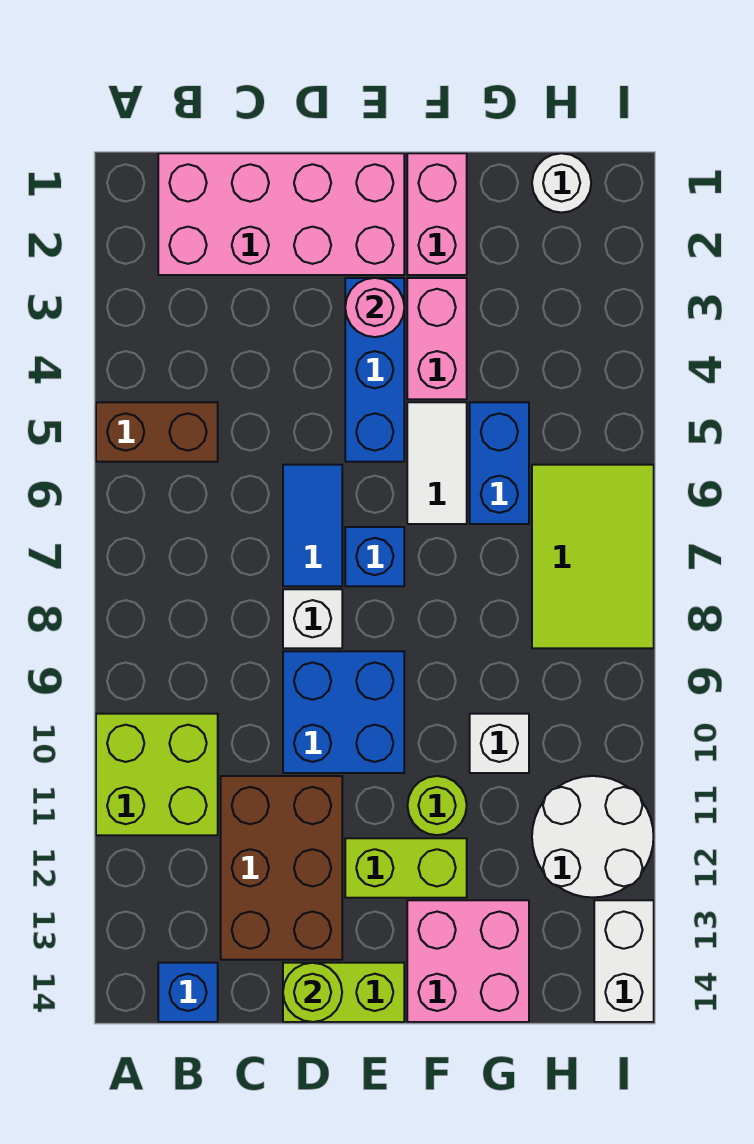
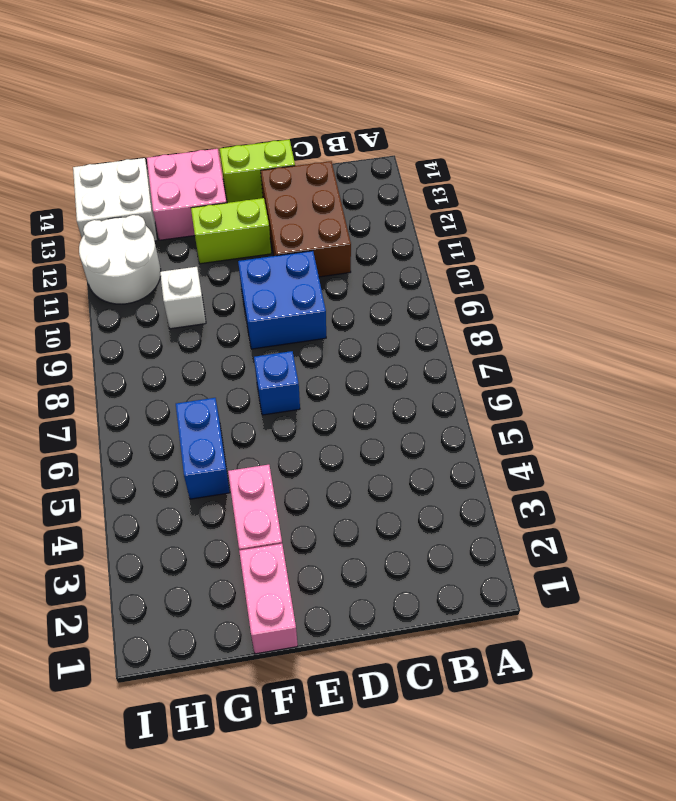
white 2x2 brick [73,158,157,241] -> white 1x2 brick [594,900,654,1022]
none -> brown 1x2 brick [96,402,218,462]
none -> lime 2x2 brick [96,714,218,835]
none -> pink 2x4 brick [158,153,404,275]

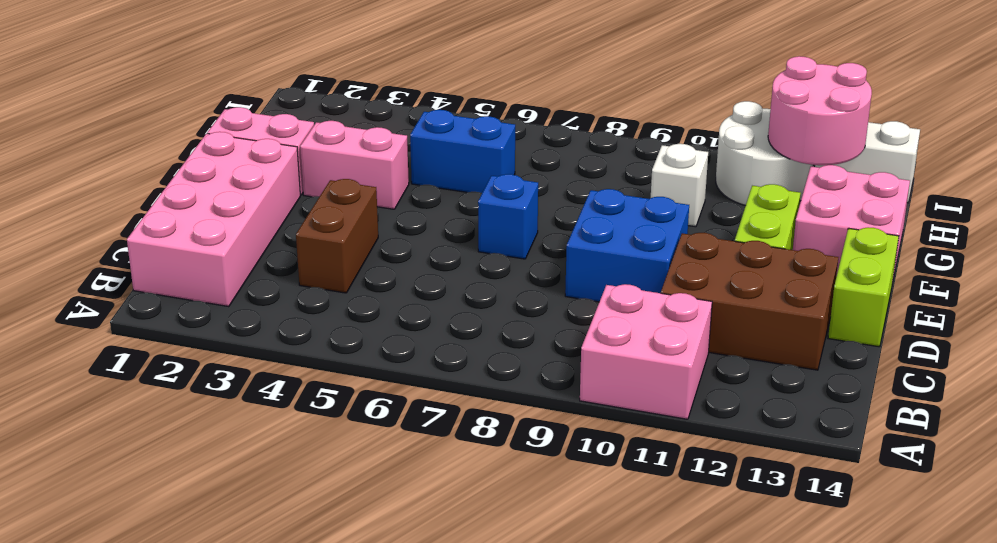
pink 2x2 brick [580,284,712,419] -> lime 2x2 brick [96,714,218,835]
brown 1x2 brick [296,179,378,293] -> brown 1x2 brick moved to [96,402,218,462]
pink 2x2 round brick [768,56,872,165] -> none
none -> blue 1x1 brick [158,963,218,1022]
none -> blue 1x2 tile [283,465,342,586]
none -> white 1x1 brick [283,589,342,648]

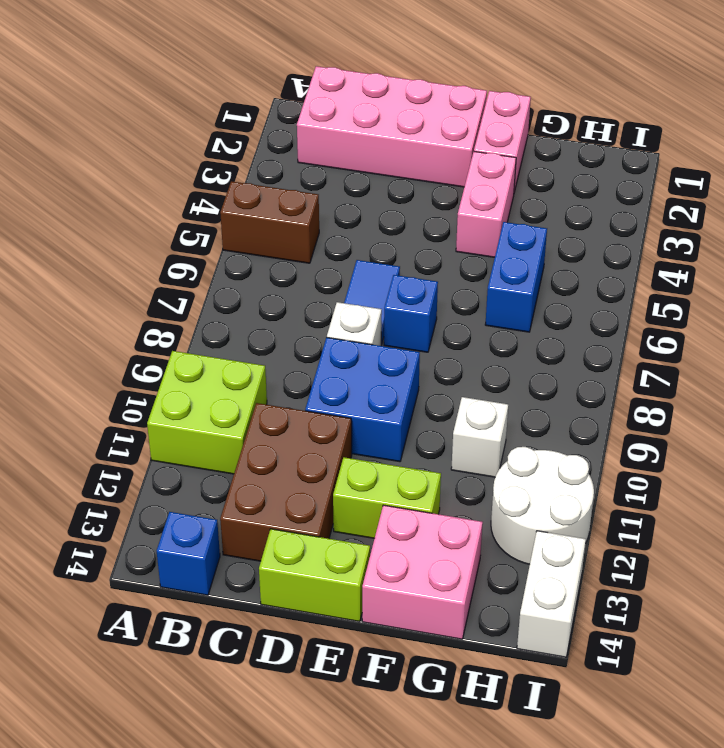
none -> blue 1x3 brick [345,278,404,462]
none -> white 1x2 tile [407,402,467,524]
none -> lime 1x1 round brick [408,776,467,835]

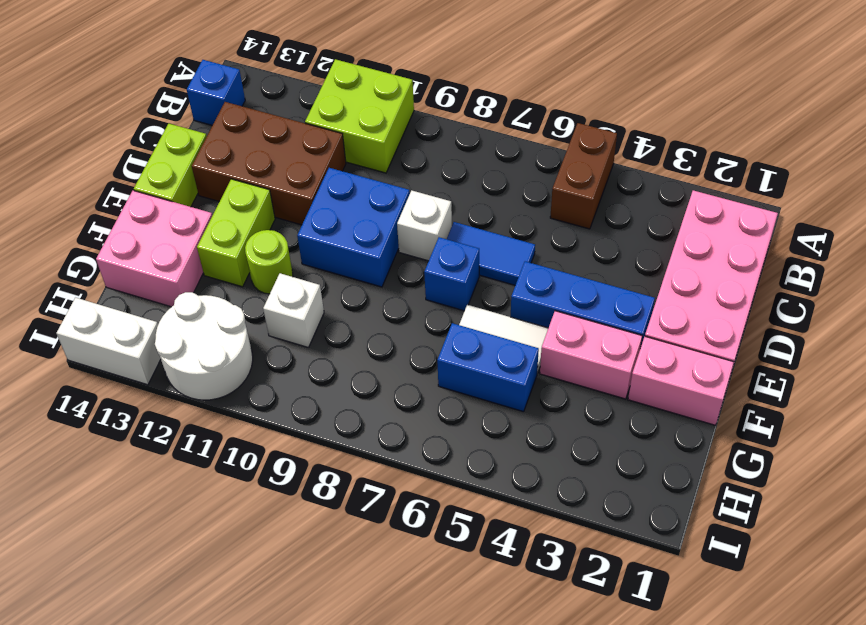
none -> white 1x1 round brick [532,153,591,213]
none -> lime 2x3 tile [532,465,654,648]
none -> lime 1x1 round brick [283,963,342,1022]

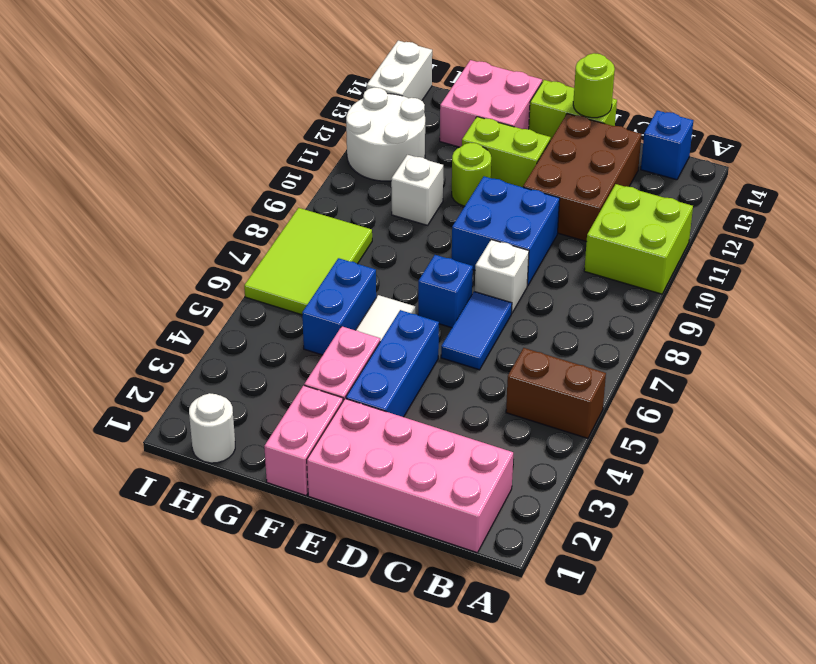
none -> pink 1x1 round brick [345,278,404,337]

